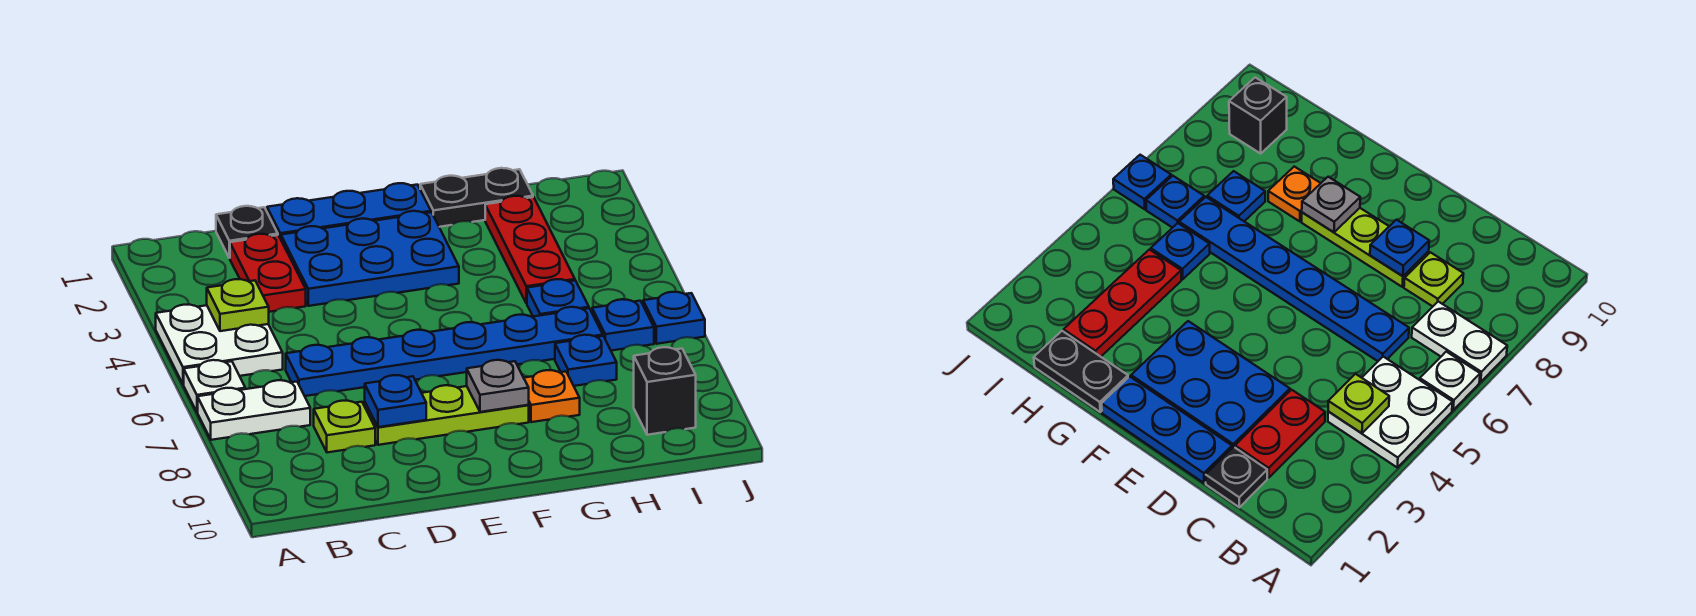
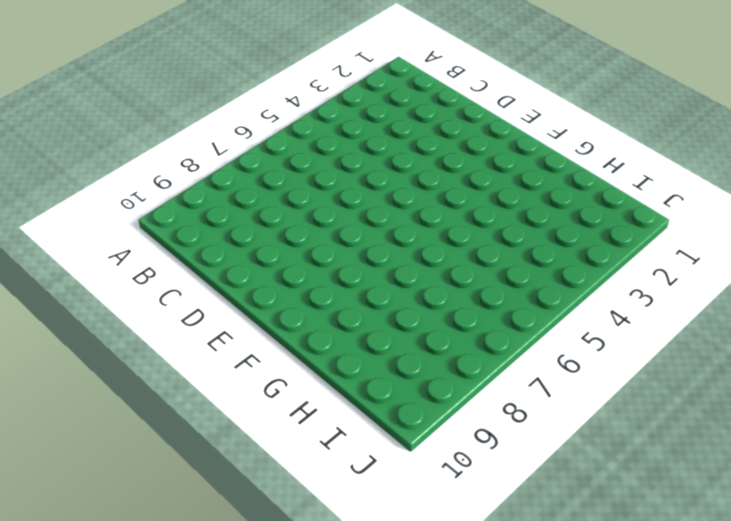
none -> white 2x2 plate [156,304,283,384]
none -> white 1x1 plate [184,360,245,412]
none -> white 1x2 plate [198,380,310,440]

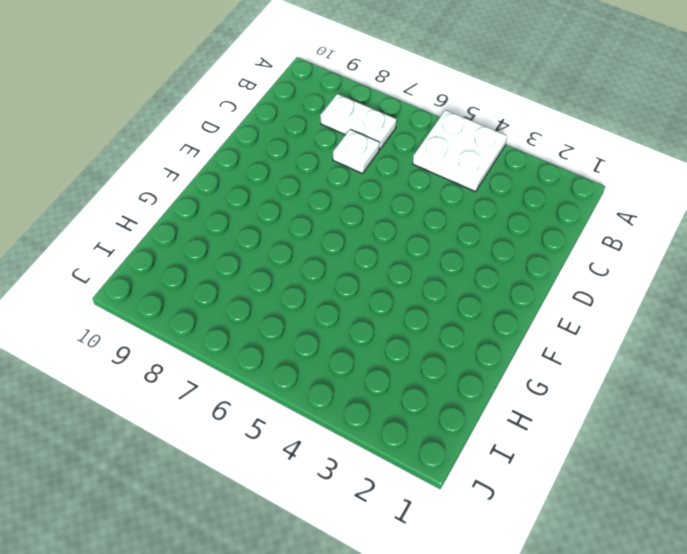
white 1x2 plate [320,94,396,150] -> white 1x2 plate turned to [198,380,310,440]
white 1x1 plate [333,129,380,174] -> white 1x1 plate moved to [184,360,245,412]
none -> black 1x1 plate [216,206,278,258]
none -> red 1x2 plate [230,234,306,312]
none -> blue 1x6 plate [286,307,603,396]

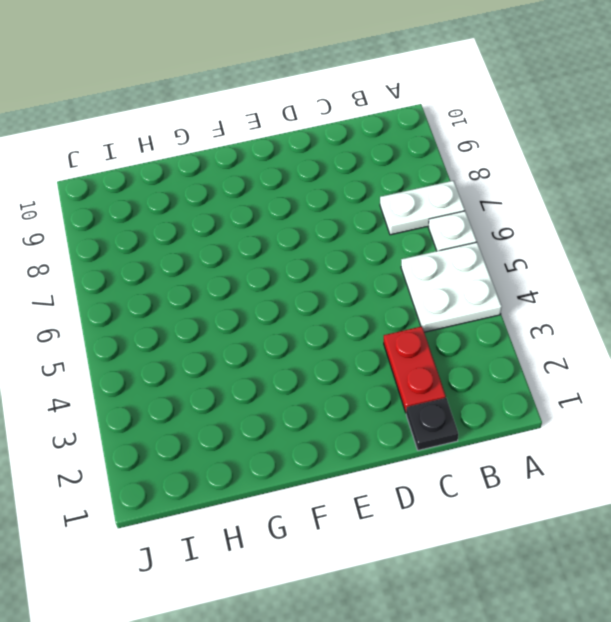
none -> blue 1x6 plate [286,307,603,396]
none -> lime 1x1 plate [314,401,375,452]
none -> blue 1x3 plate [267,183,431,239]

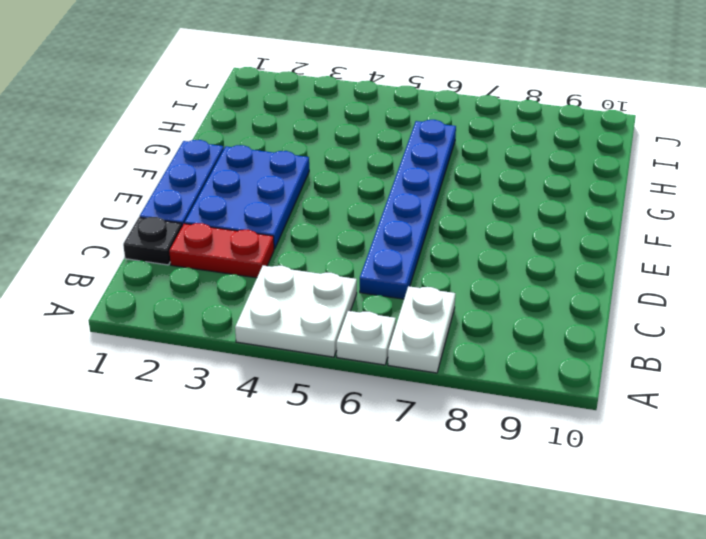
none -> lime 1x1 plate [314,401,375,452]
none -> lime 1x3 plate [365,385,529,445]
none -> black 1x2 plate [420,168,533,227]

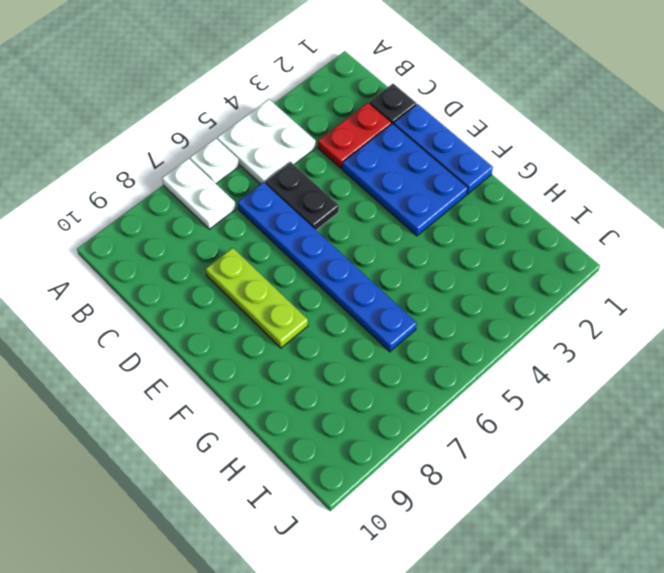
black 1x2 plate [265,162,339,230] -> black 1x2 plate moved to [420,168,533,227]
none -> lime 1x1 plate [314,401,375,452]
none -> orange 1x1 plate [524,370,580,422]
none -> red 1x3 plate [485,196,575,303]

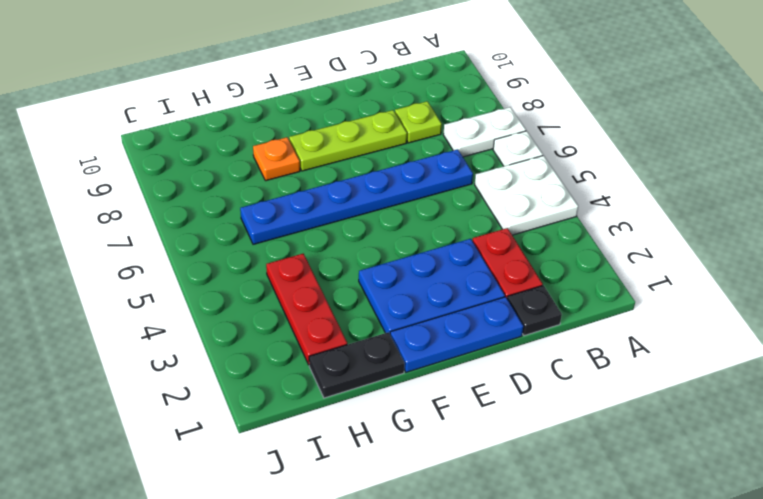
none -> blue 1x1 plate [527,279,589,317]
none -> blue 1x1 plate [555,335,617,386]
none -> blue 1x1 plate [592,299,654,351]

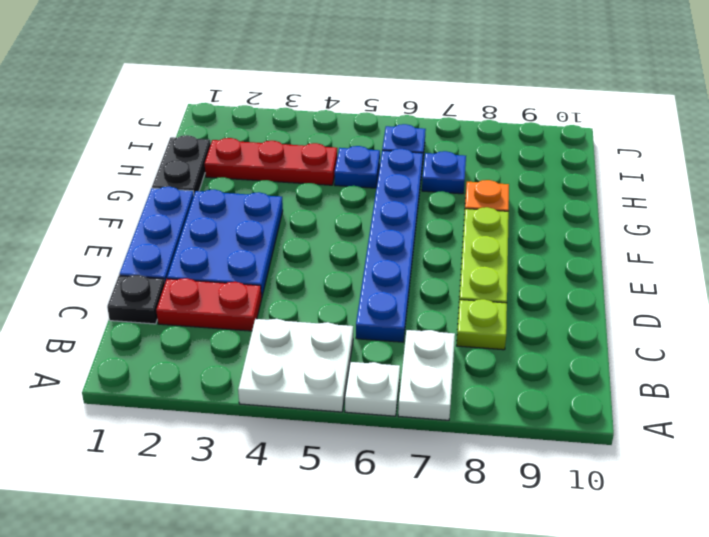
none -> black 1x1 brick [634,347,696,435]
none -> blue 1x1 plate [643,292,705,344]
none -> lime 1x1 plate [207,279,269,331]

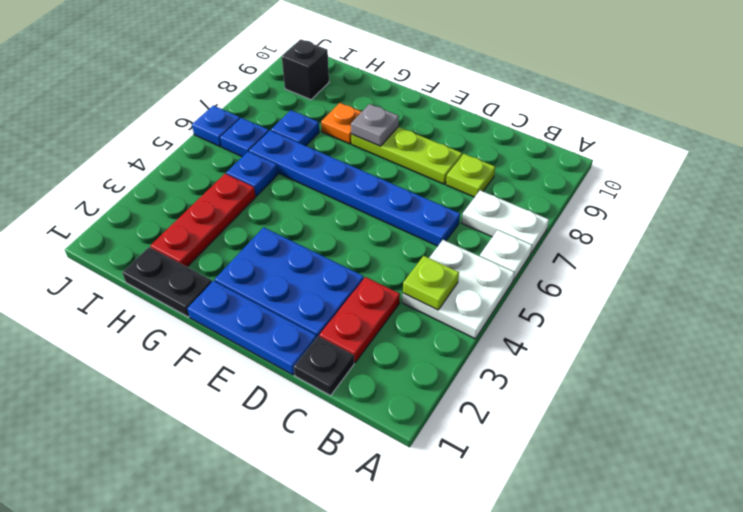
none -> blue 1x1 plate [365,375,426,427]

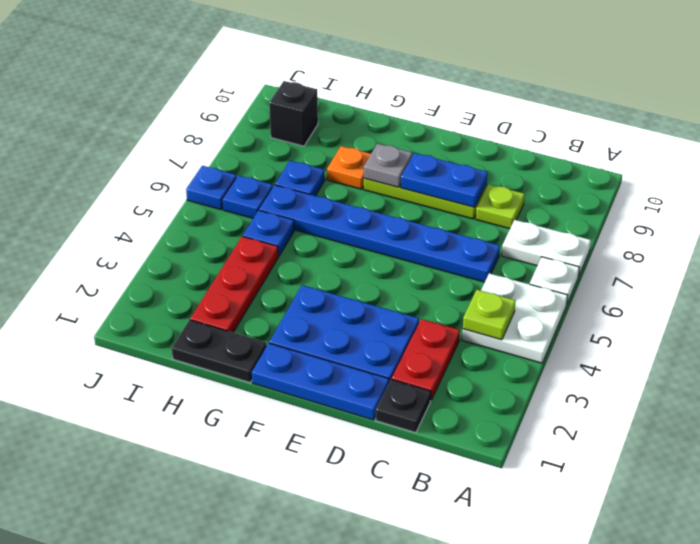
blue 1x2 plate [401,153,487,207] -> blue 1x1 plate [365,375,426,427]

